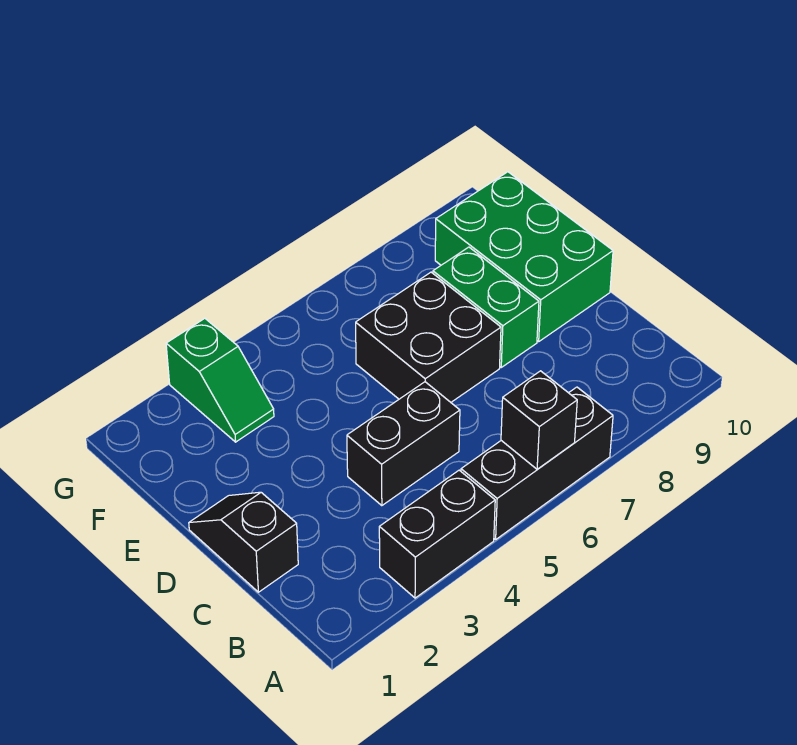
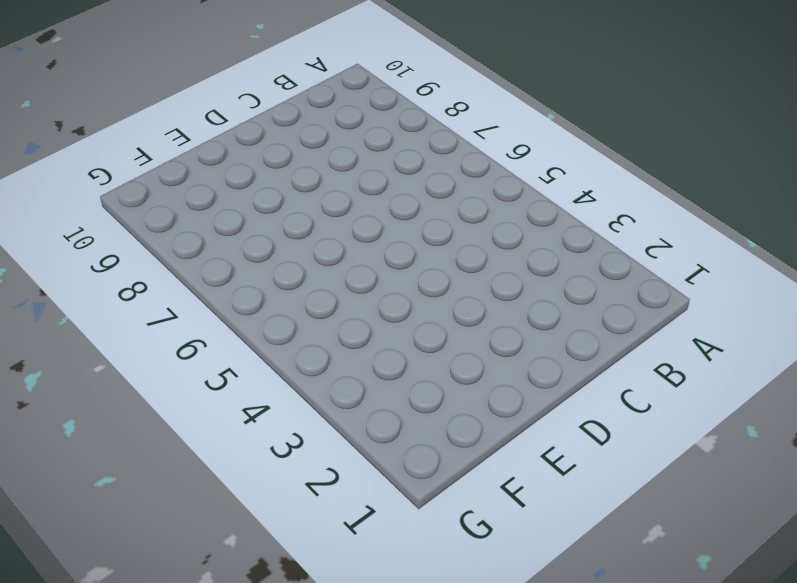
none -> black 1x2 brick [379,470,495,598]
none -> black 1x3 brick [461,387,613,540]

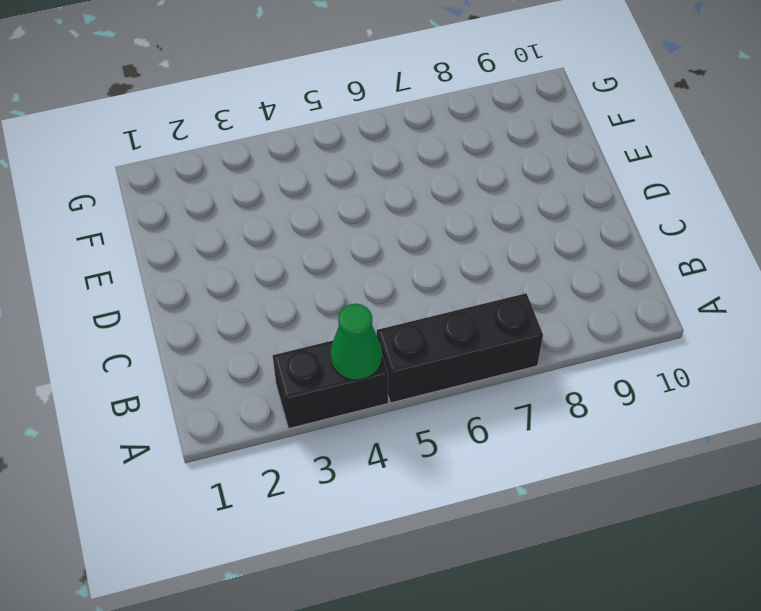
green 1x1 cone [330,304,382,380] -> none
none -> black 1x2 slope [189,492,298,592]
none -> black 1x2 brick [347,382,460,506]

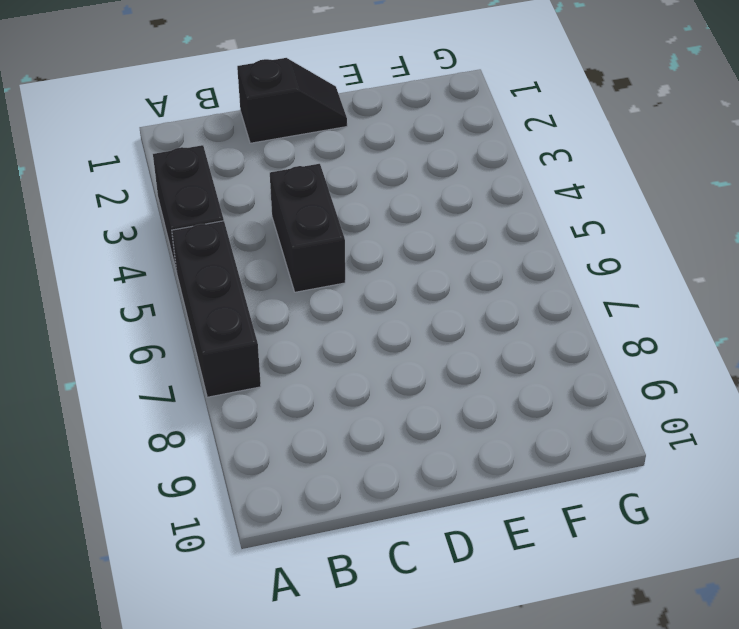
none -> black 2x2 brick [356,272,501,402]
none -> green 1x2 brick [433,247,539,367]

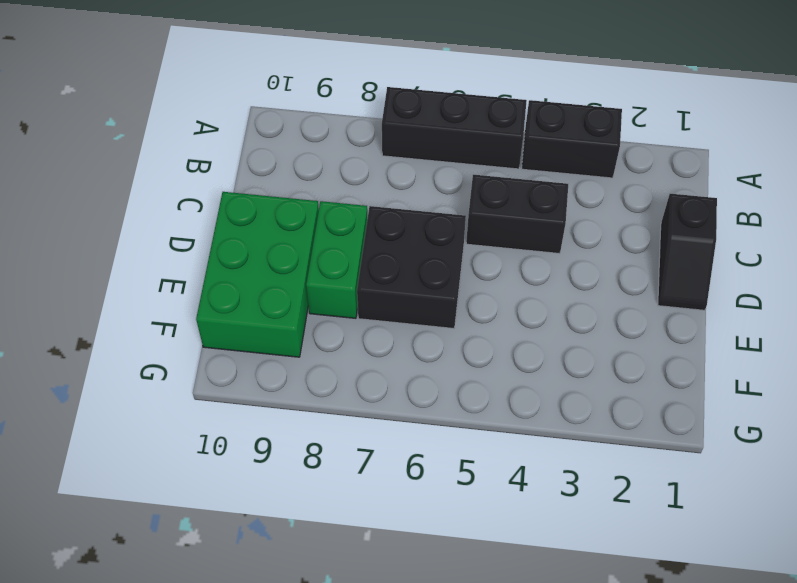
none -> green 1x2 slope [166,318,274,442]
none -> black 1x1 brick [501,371,577,469]

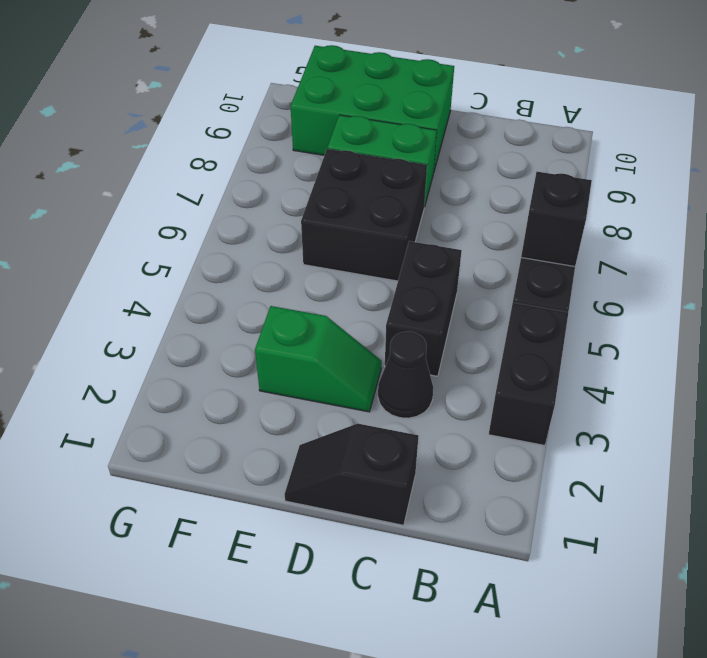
black 1x1 cone [378,332,433,418] -> none
green 1x2 slope [255,306,382,412] -> green 1x2 slope moved to [166,318,274,442]

